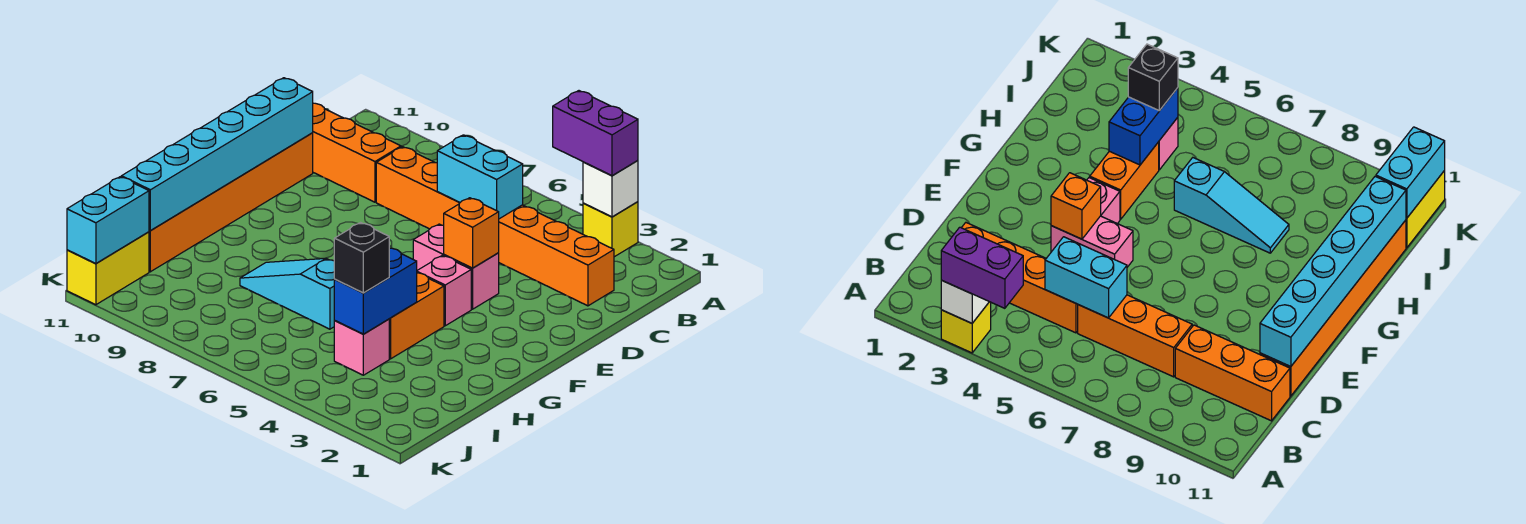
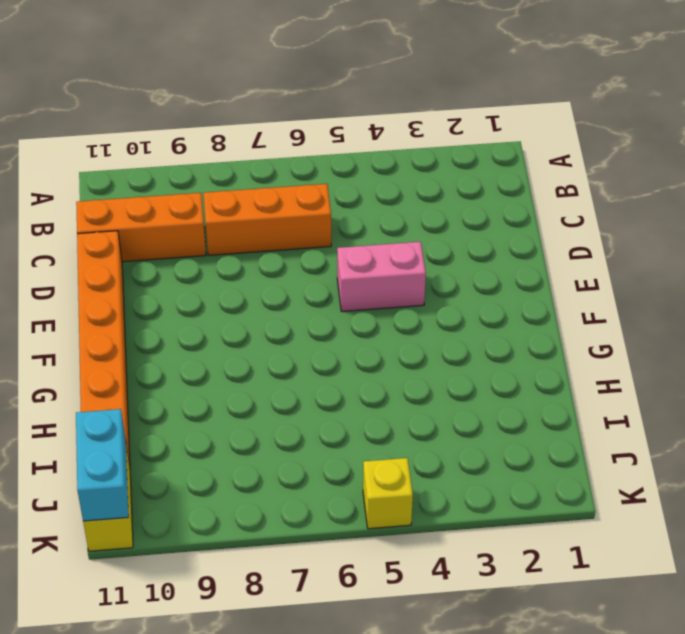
yellow 1x1 brick [363,458,413,529] -> yellow 1x1 brick moved to [583,202,638,257]
none -> orange 1x4 brick [499,205,614,306]
none -> pink 1x1 brick [417,255,471,326]
none -> orange 1x2 brick [389,273,444,359]

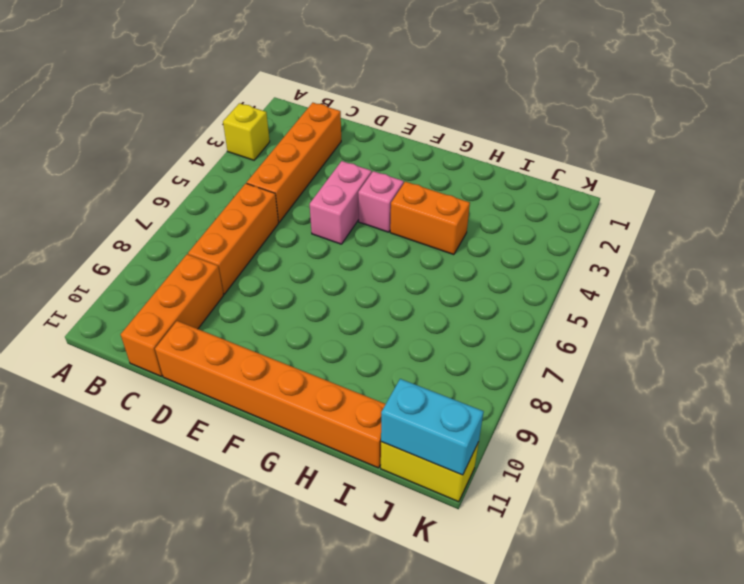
none -> cyan 1x3 slope [240,258,335,329]
none -> pink 1x1 brick [334,319,389,375]
none -> white 1x1 brick [583,160,638,217]

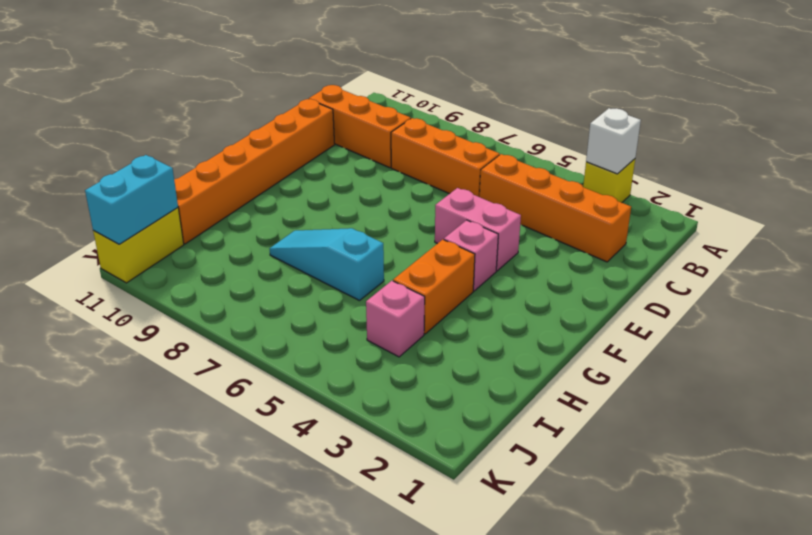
none -> cyan 1x2 brick [437,135,523,219]
none -> cyan 1x6 brick [121,78,313,230]
none -> orange 1x1 brick [444,198,499,268]

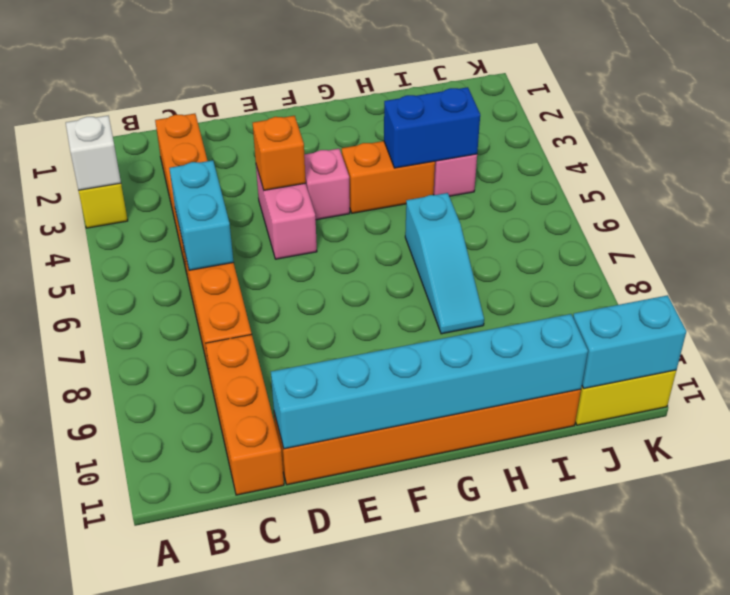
none -> purple 1x2 brick [553,91,638,176]
none -> black 1x1 brick [334,223,389,293]

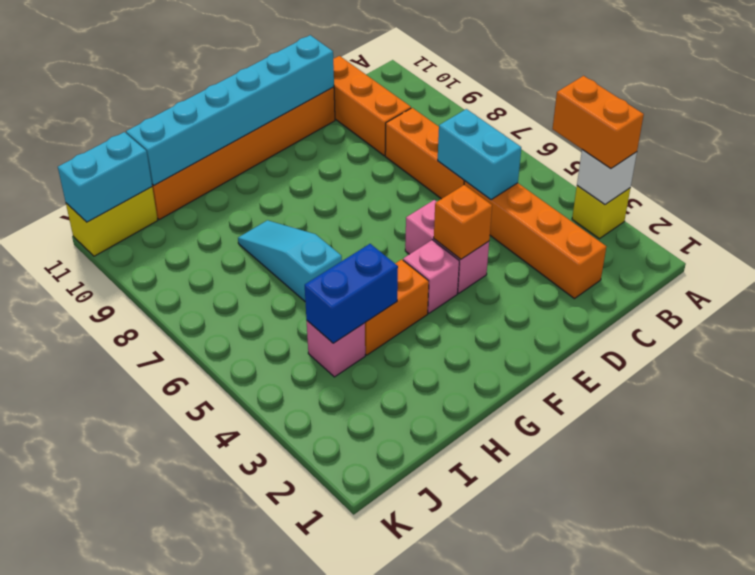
orange 1x2 brick [553,76,644,168] -> purple 1x2 brick [553,91,638,176]
none -> black 1x1 brick [334,223,389,293]

